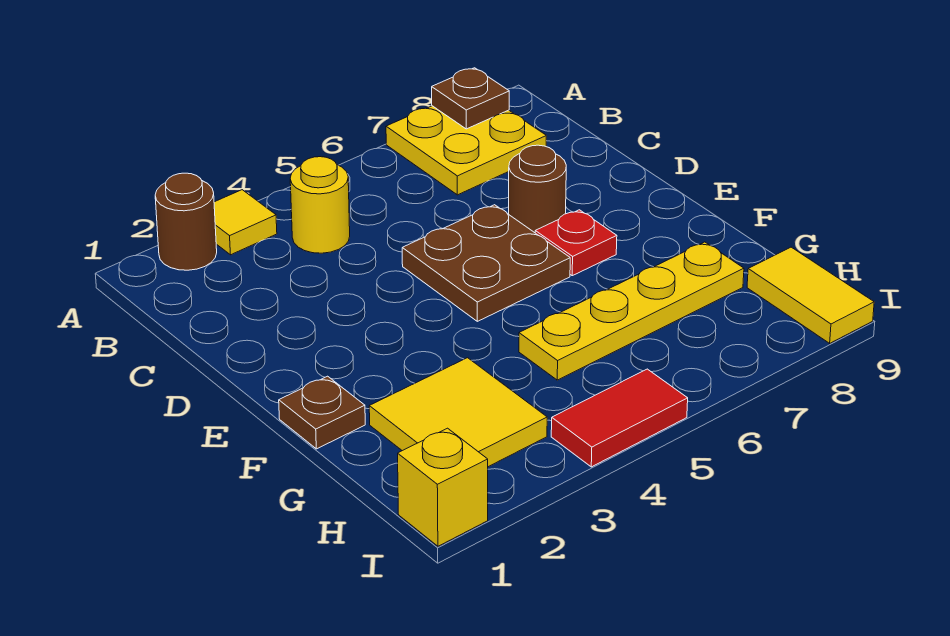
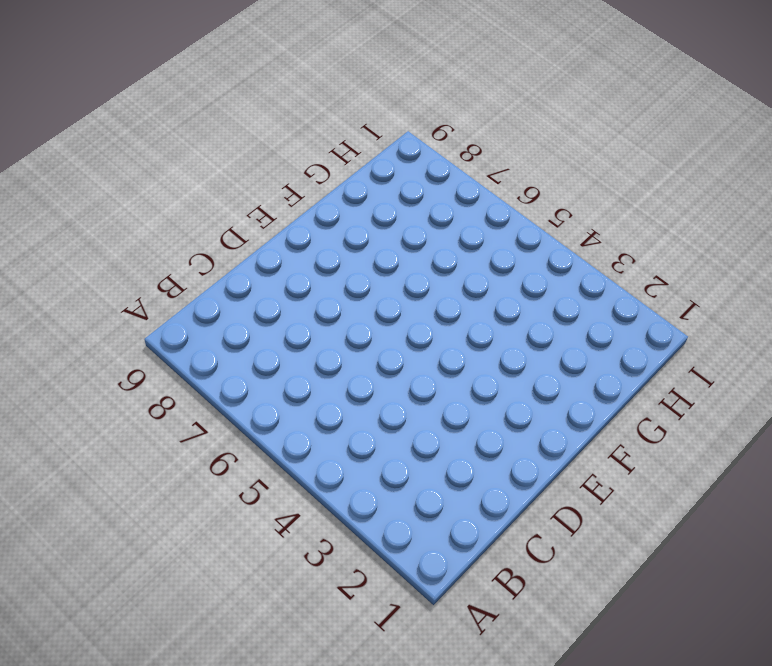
none -> brown 1x1 round brick [155,173,217,270]
none -> yellow 1x1 tile [214,190,277,255]
none -> yellow 2x2 plate [386,106,546,195]

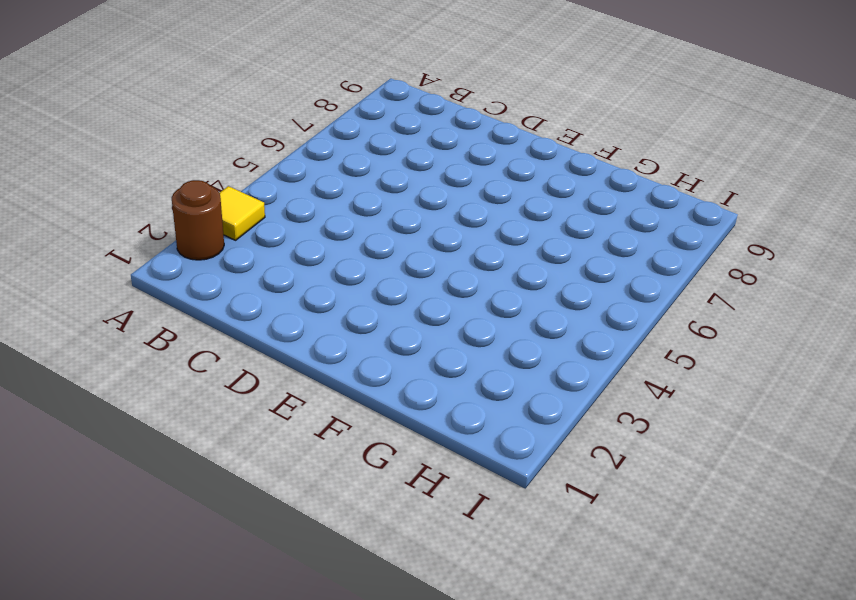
none -> yellow 2x2 plate [386,106,546,195]
none -> yellow 1x1 round brick [290,157,350,253]
none -> brown 2x2 plate [402,205,570,321]

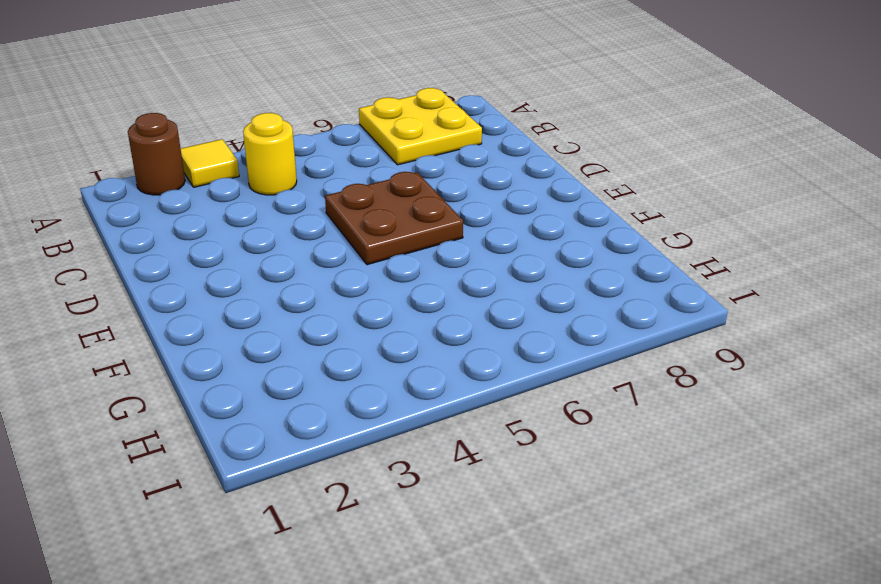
none -> brown 1x1 round brick [509,145,566,233]
none -> red 1x1 plate [535,210,617,276]
none -> brown 1x1 plate [279,376,365,449]

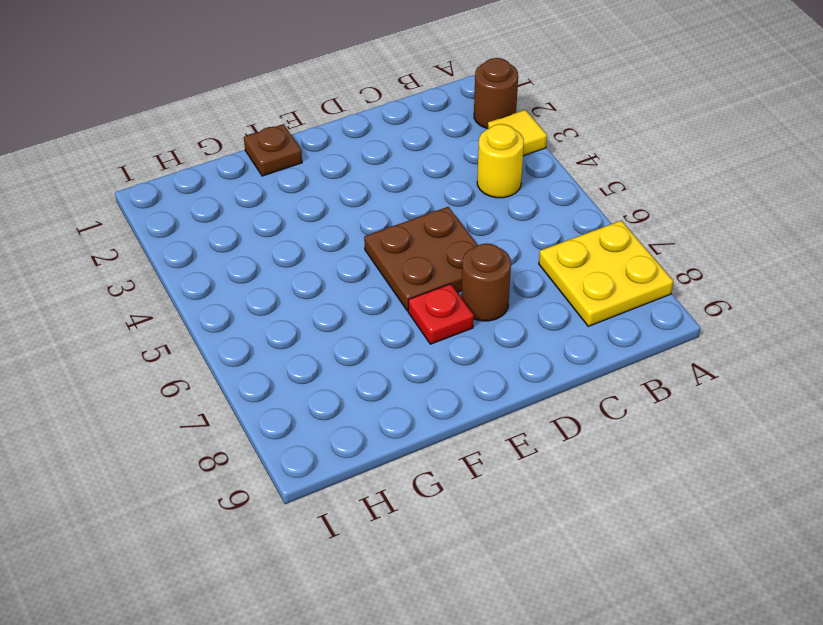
none -> yellow 2x2 tile [369,358,547,467]
none -> yellow 1x4 plate [519,242,744,380]
none -> yellow 1x2 tile [747,247,874,343]

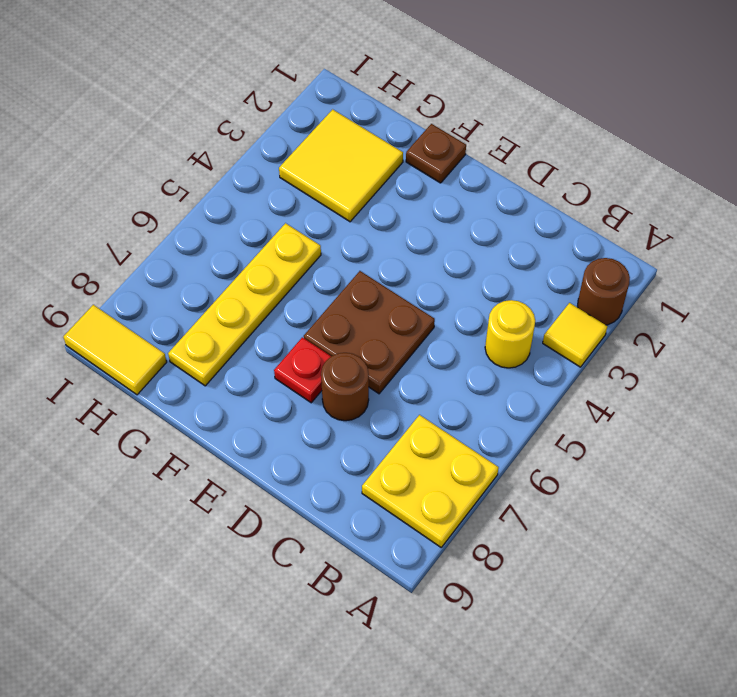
none -> yellow 1x1 brick [398,428,488,546]
none -> red 1x2 tile [551,369,688,467]
none -> brown 1x1 plate [432,68,509,129]

